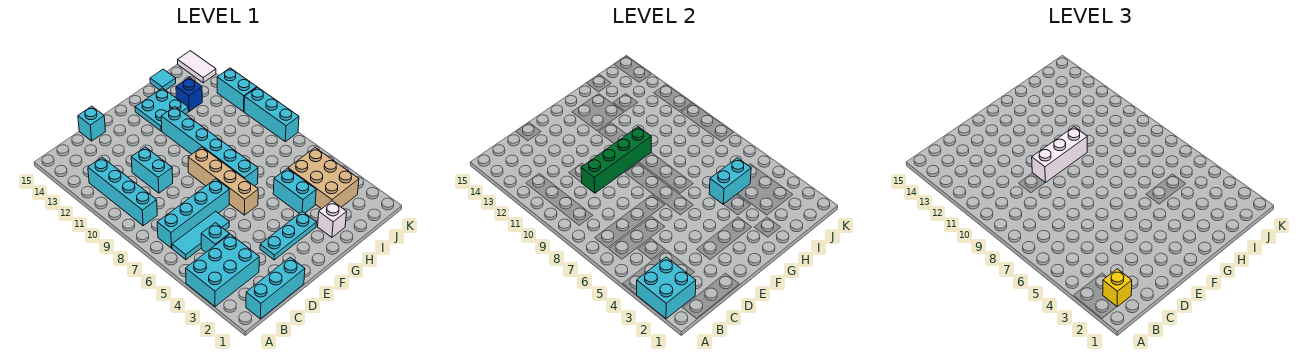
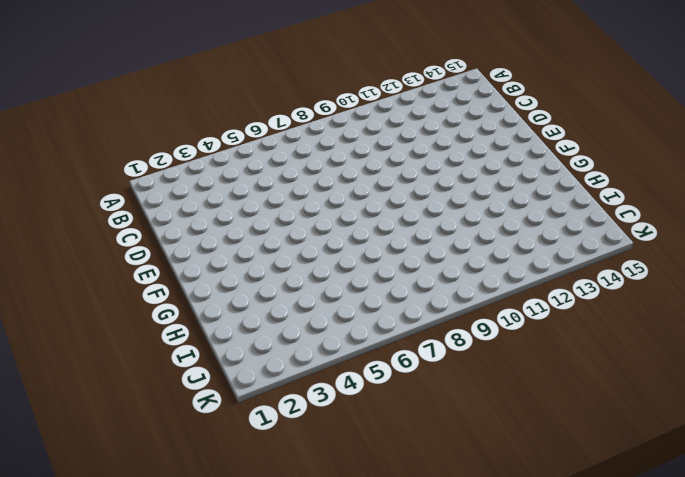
none -> cyan 2x3 brick [186,234,259,307]
none -> cyan 1x3 brick [246,257,305,319]
none -> cyan 1x3 tile [172,211,229,260]

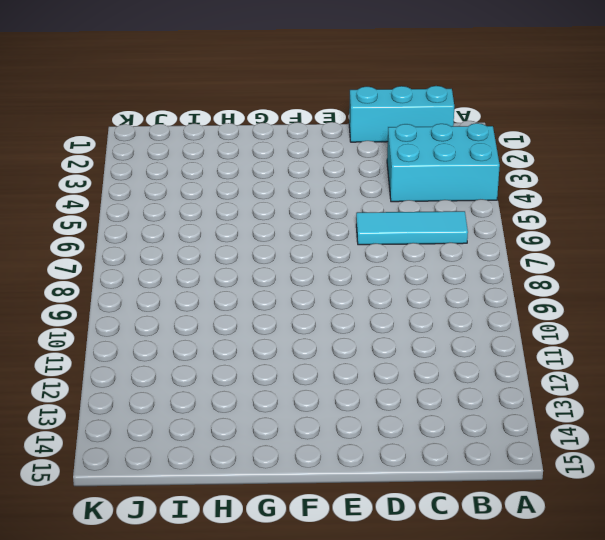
none -> cyan 1x4 brick [157,179,229,248]
none -> cyan 1x4 brick [88,157,157,226]
none -> cyan 1x1 brick [201,223,229,252]

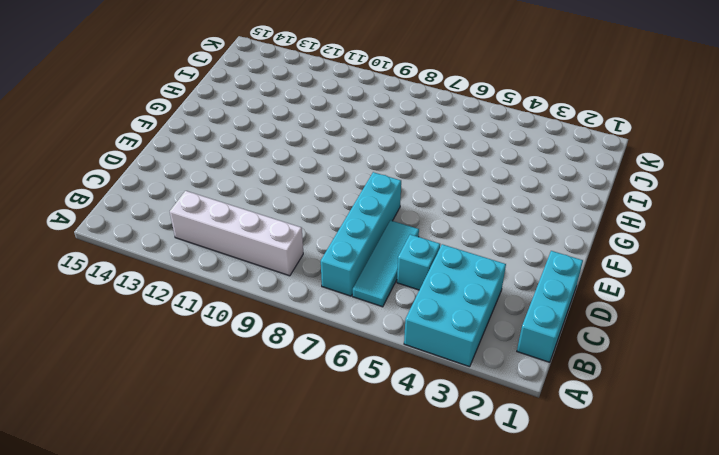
white 1x4 brick [170,191,303,276] -> cyan 1x4 brick [88,157,157,226]
none -> cyan 1x2 brick [131,147,173,193]
none -> cyan 1x1 brick [78,106,105,141]
none -> cyan 1x3 plate [260,212,317,260]

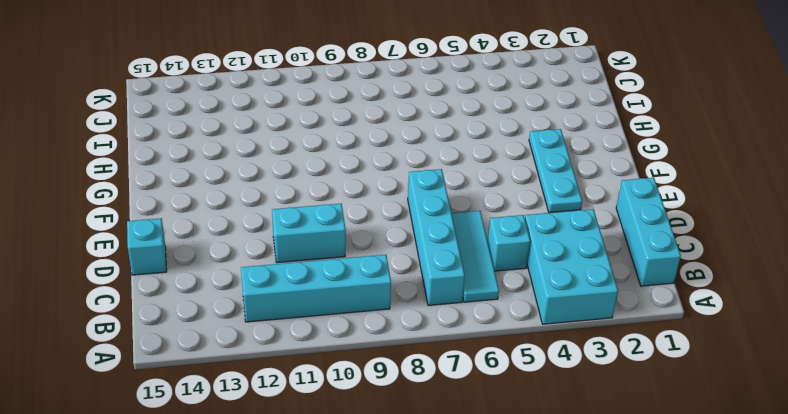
none -> tan 1x4 brick [188,147,258,215]
none -> cyan 1x6 brick [161,107,258,186]
none -> cyan 2x2 plate [135,88,189,131]

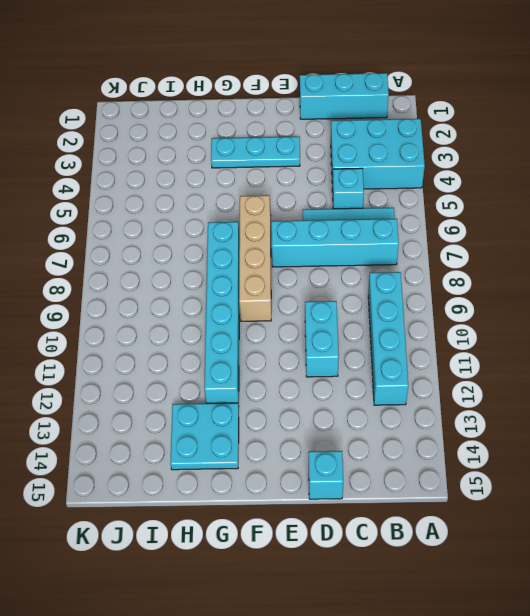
none -> white 1x1 brick [318,201,347,237]
none -> cyan 1x2 brick [273,168,316,214]
none -> tan 2x3 brick [288,148,359,209]

